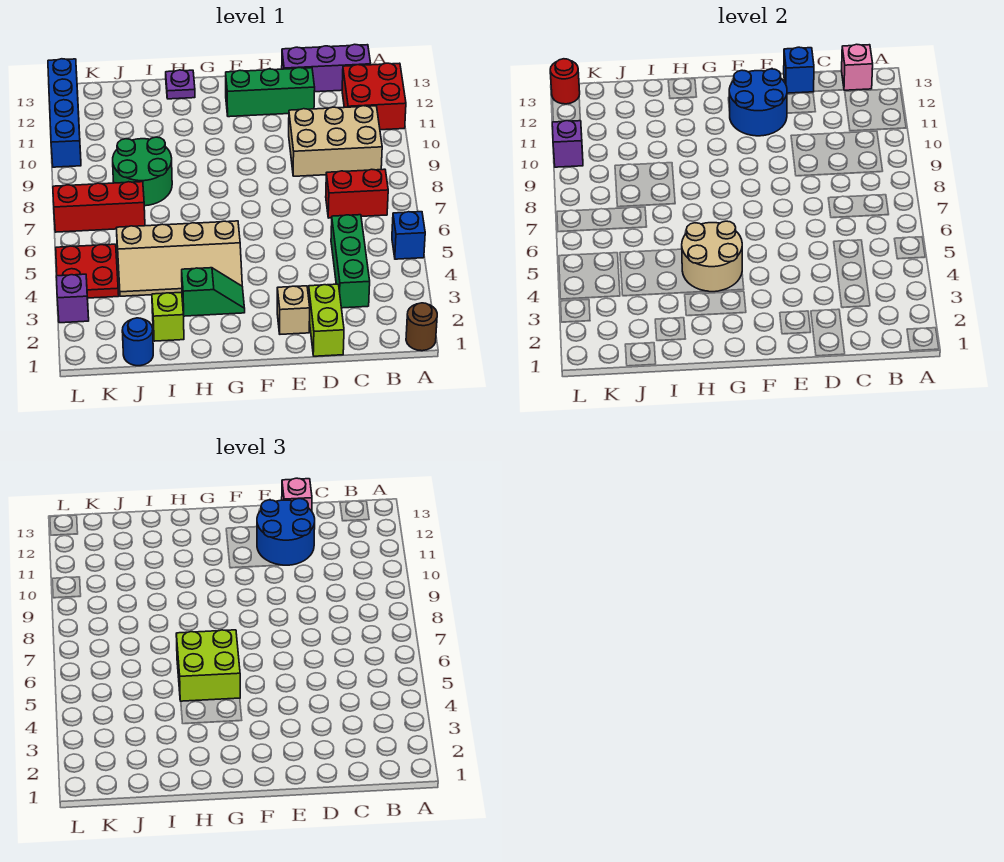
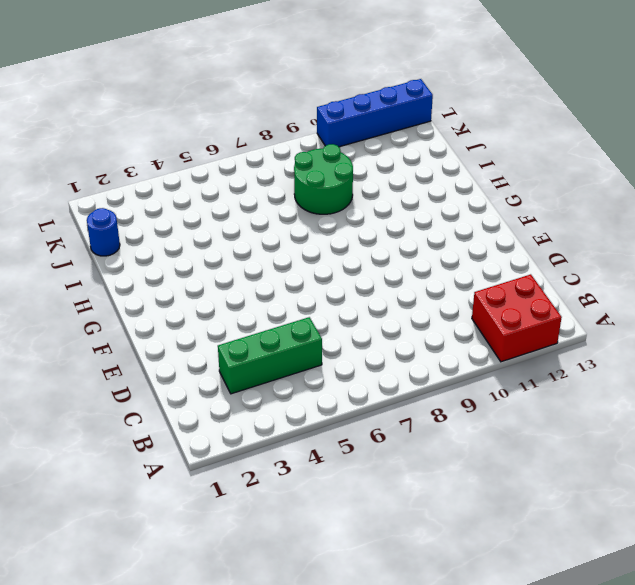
none -> brown 1x1 round brick [406,303,437,351]
none -> blue 1x1 brick [392,212,425,259]
none -> red 1x2 brick [326,169,388,218]

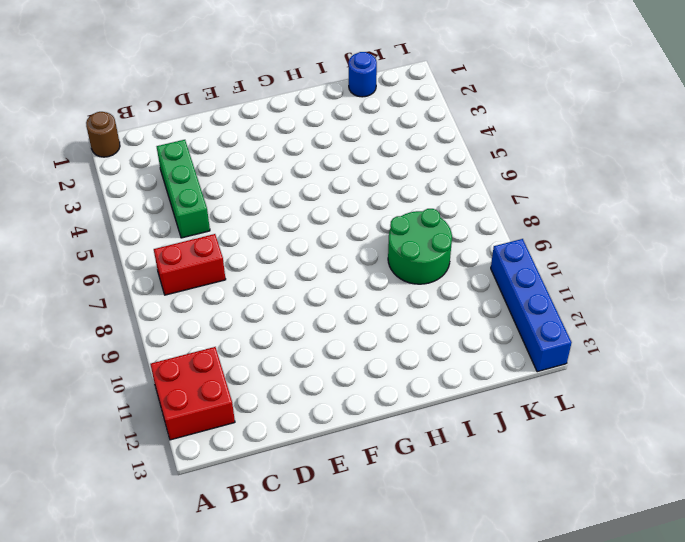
none -> blue 1x1 brick [392,212,425,259]
none -> tan 2x3 brick [289,106,382,176]
none -> purple 1x3 brick [282,44,371,92]

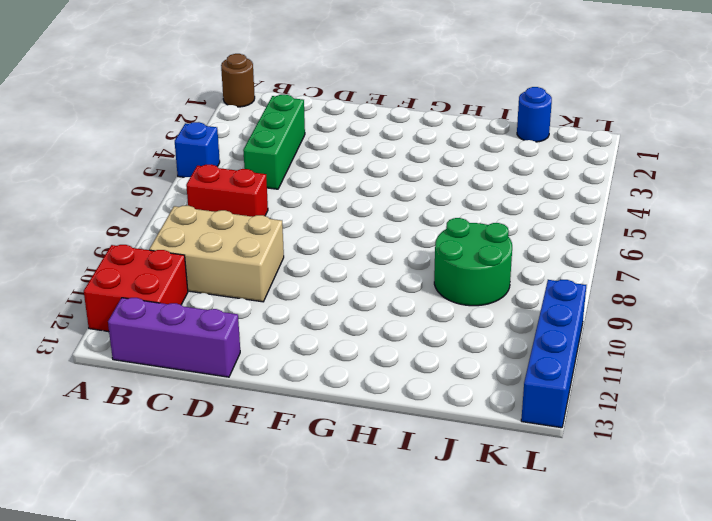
none -> lime 1x2 brick [309,284,344,356]
none -> green 1x3 brick [226,68,315,117]
none -> tan 1x1 brick [277,286,310,334]

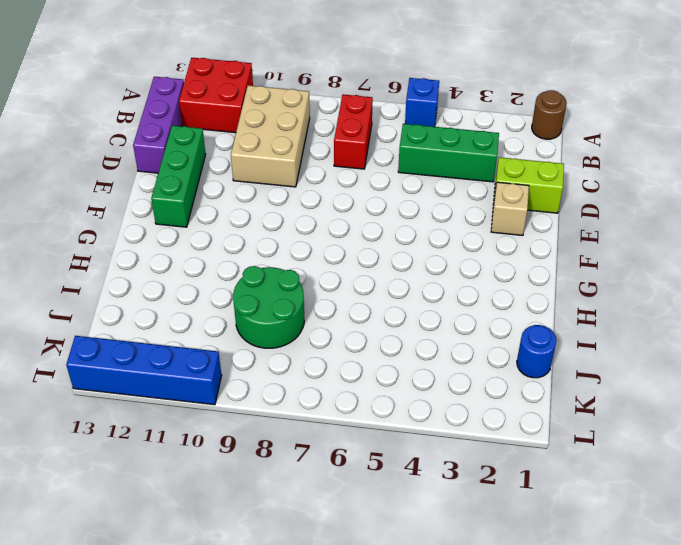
none -> green 1x2 slope [182,268,245,316]
none -> tan 2x4 slope [116,221,242,296]
none -> purple 1x1 plate [166,70,195,99]

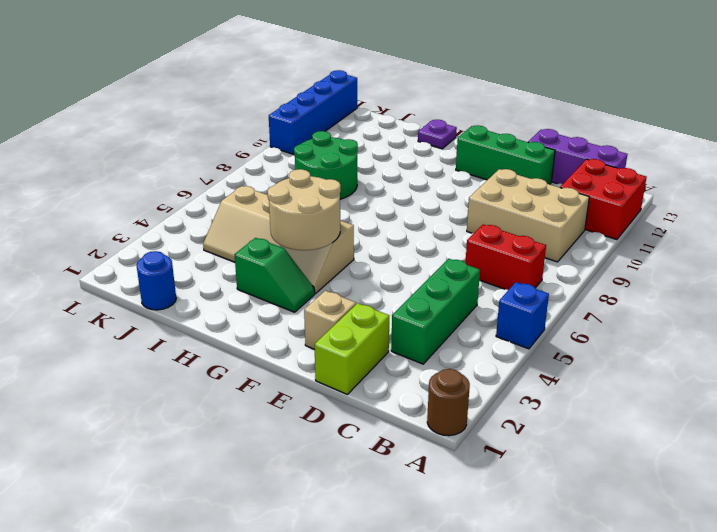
none -> lime 1x1 brick [152,293,184,341]
none -> red 1x3 brick [53,182,145,232]
none -> red 2x2 plate [56,244,119,298]

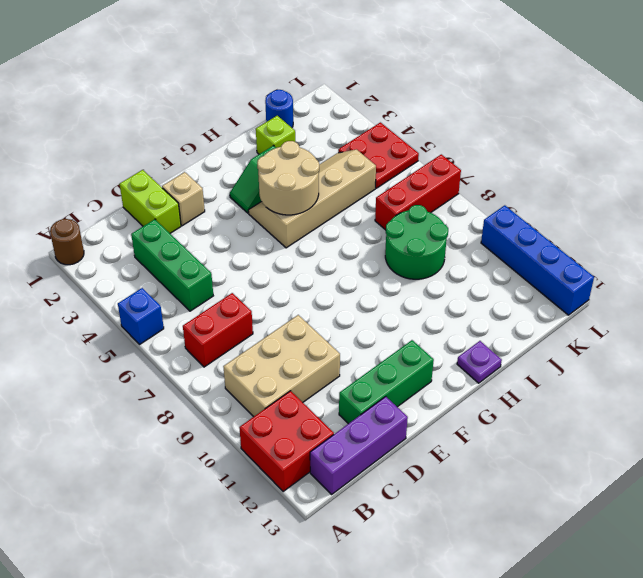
none -> purple 1x1 brick [56,274,89,323]
none -> pink 1x1 brick [842,44,873,90]
none -> blue 1x1 brick [784,47,814,93]

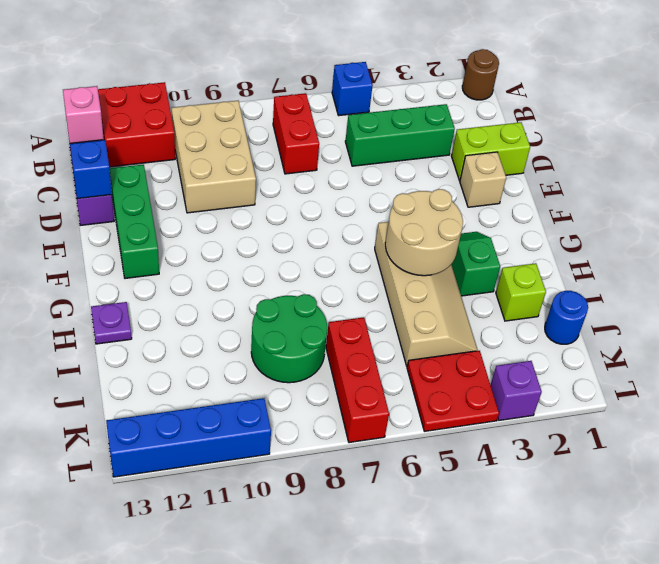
none -> blue 2x2 round brick [729,69,787,136]
none -> purple 1x1 brick [552,121,583,167]
none -> red 1x1 round brick [550,59,580,104]

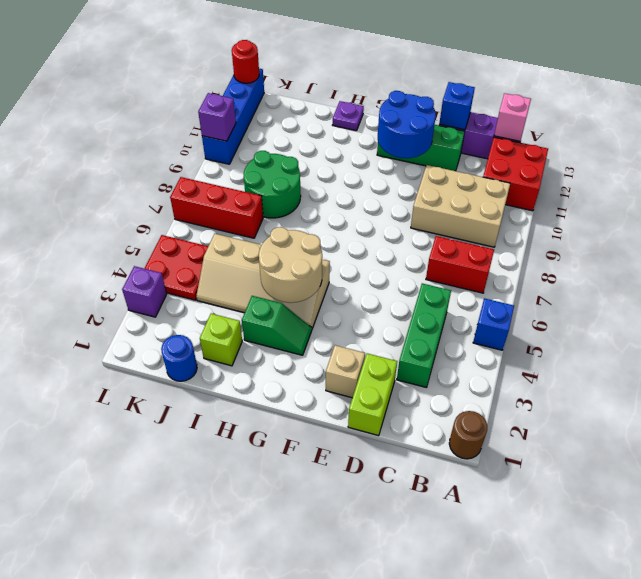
none -> blue 2x2 round brick [257,499,315,565]
none -> pink 1x1 brick [282,478,312,511]
none -> lime 2x2 brick [176,630,240,701]

